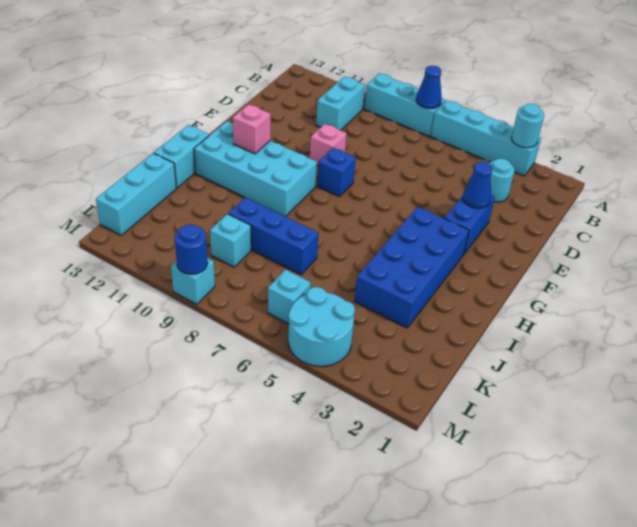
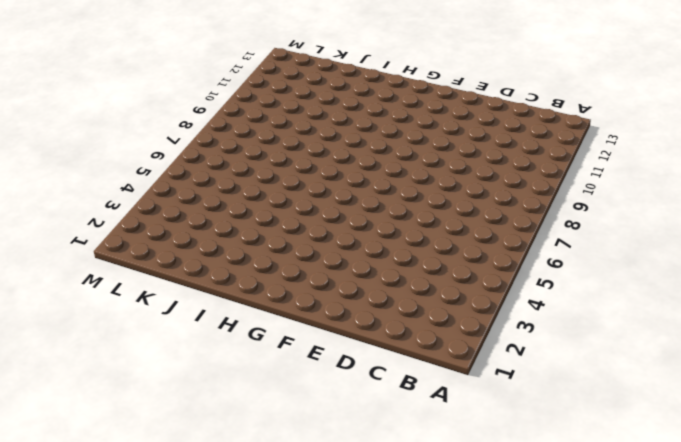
none -> cyan 1x4 brick [431,100,541,176]
none -> cyan 1x3 brick [364,73,445,136]
none -> cyan 1x2 brick [316,76,365,130]

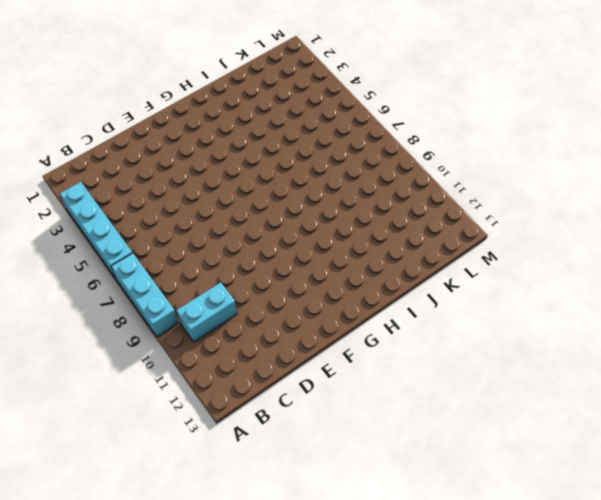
none -> cyan 1x1 round brick [489,158,515,202]
none -> blue 1x2 brick [444,195,495,254]
none -> pink 1x1 brick [310,124,347,166]

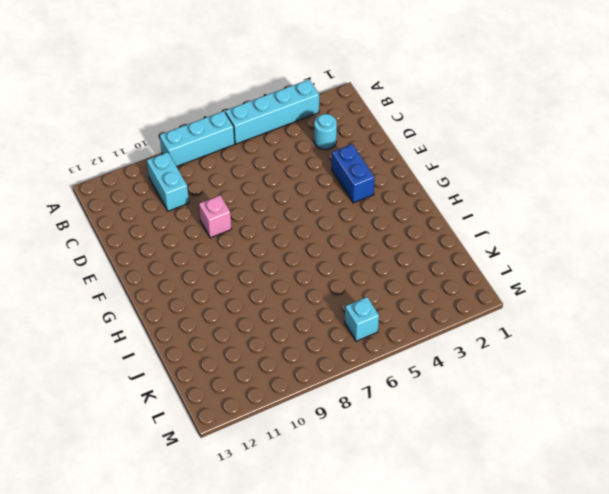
none -> blue 1x1 brick [317,148,356,197]
none -> blue 2x4 brick [355,207,469,328]
none -> cyan 2x4 brick [194,121,317,216]

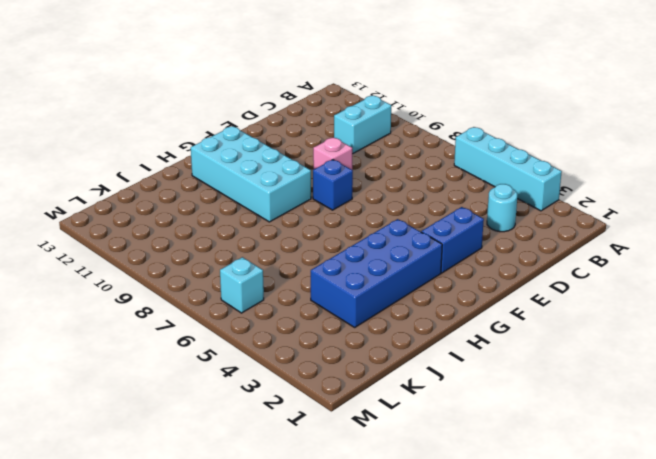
none -> cyan 1x3 brick [364,73,445,136]
none -> cyan 1x2 brick [154,125,209,188]
none -> blue 1x3 brick [228,197,319,274]

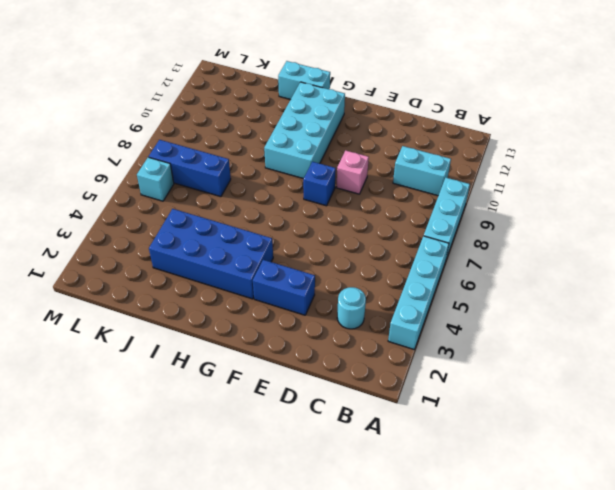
blue 1x3 brick [149,140,231,197] -> blue 1x3 brick turned to [228,197,319,274]
none -> cyan 1x3 brick [96,153,176,235]
none -> cyan 1x1 brick [210,214,251,267]
none -> cyan 2x2 round brick [288,287,355,366]

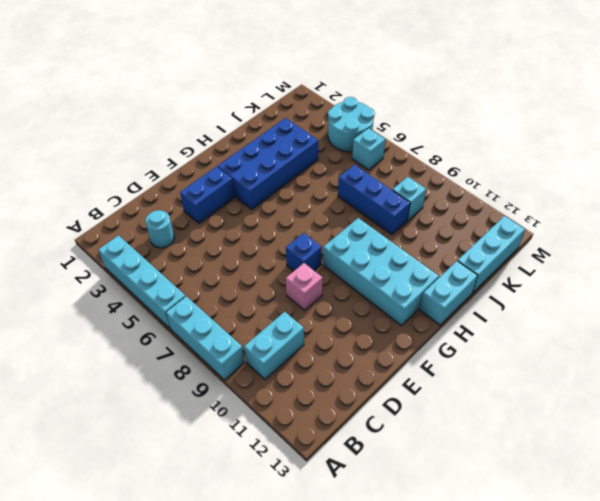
none -> cyan 1x1 brick [171,258,215,304]
none -> cyan 1x1 round brick [512,104,544,148]
none -> blue 1x1 cone [416,66,442,109]

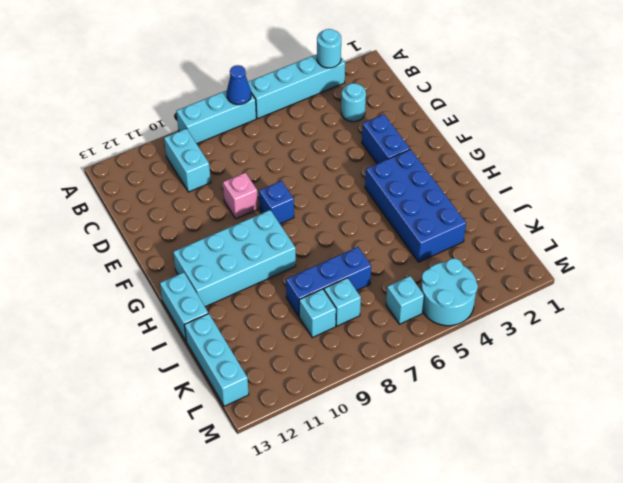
cyan 1x1 brick [324,278,361,326] -> cyan 1x1 brick moved to [171,258,215,304]
none -> blue 1x1 cone [463,162,492,208]
none -> pink 1x1 brick [233,104,271,154]
none -> blue 1x1 round brick [175,224,208,274]

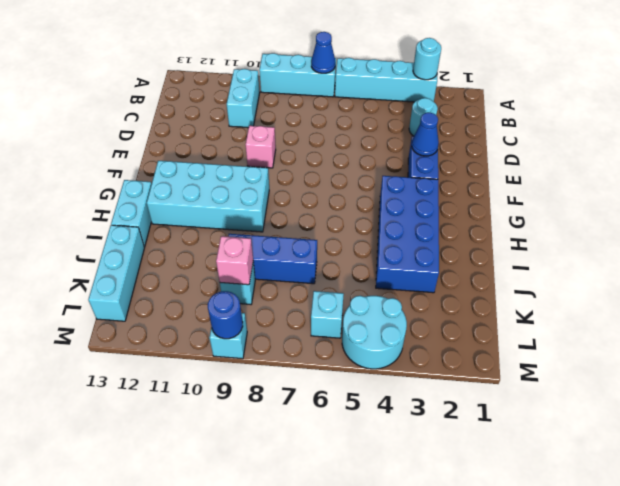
pink 1x1 brick [216,236,253,285] -> pink 1x1 brick moved to [233,104,271,154]
none -> blue 1x1 brick [317,148,356,197]

